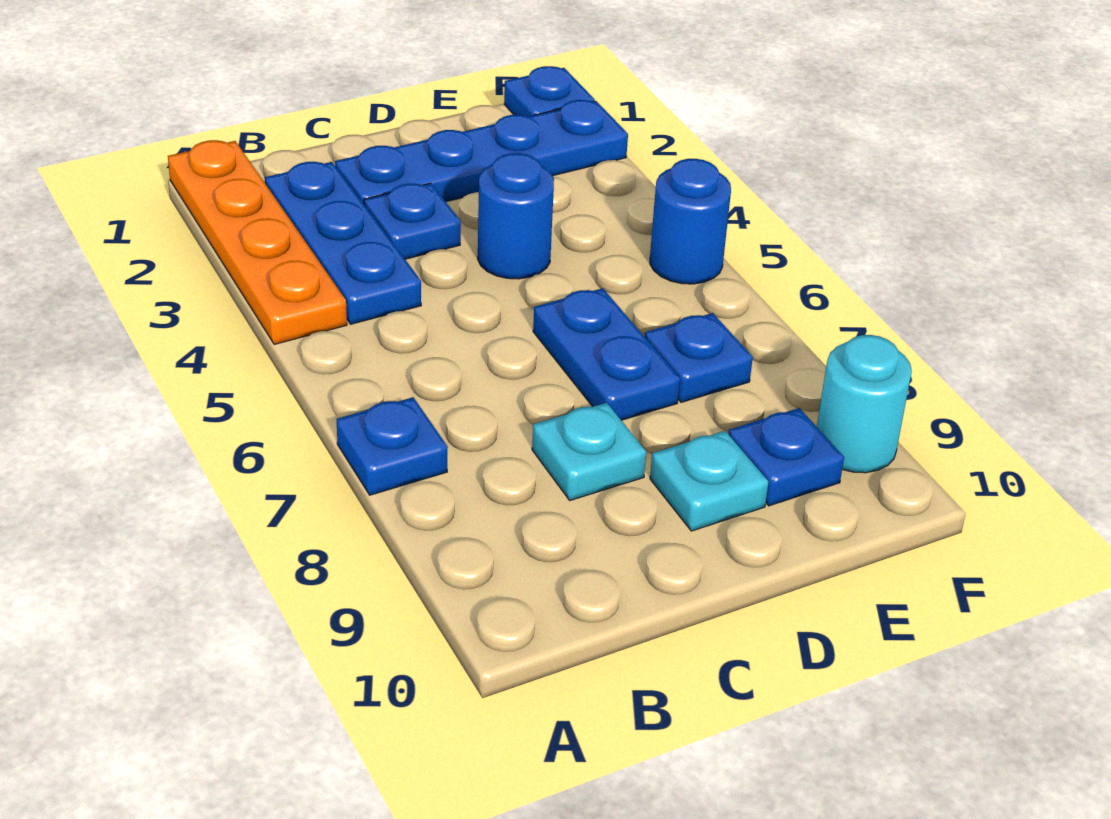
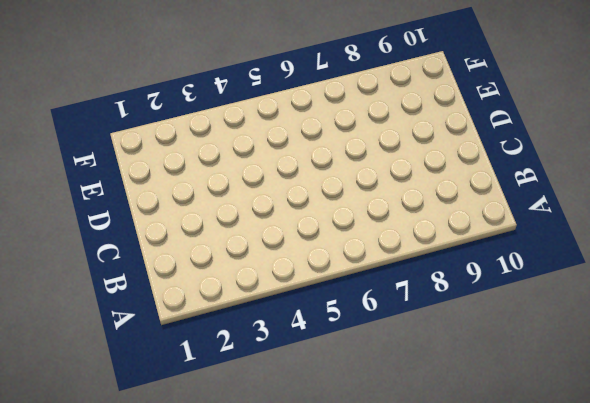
none -> orange 1x4 plate [168,140,347,344]
none -> blue 1x1 plate [336,397,448,495]
none -> blue 1x3 plate [265,162,421,324]

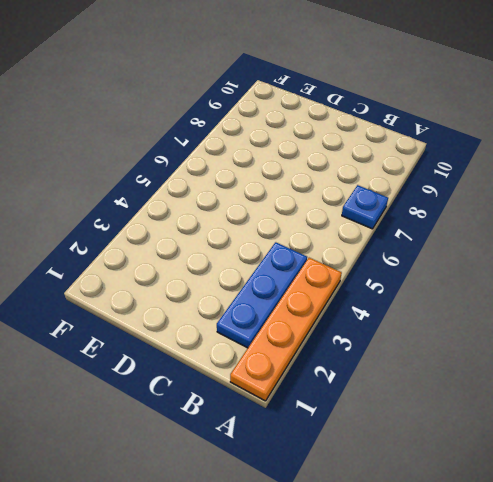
none -> blue 1x4 plate [335,100,628,204]
none -> blue 1x1 plate [364,183,461,259]
none -> cyan 1x1 plate [532,403,646,500]

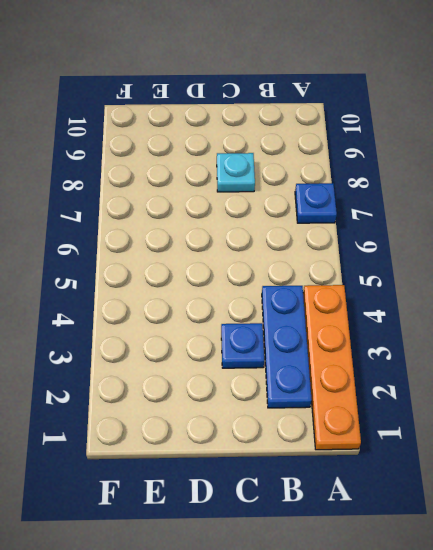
none -> blue 1x4 plate [335,100,628,204]
none -> blue 1x1 round brick [478,153,554,279]
none -> blue 1x2 plate [533,288,680,420]

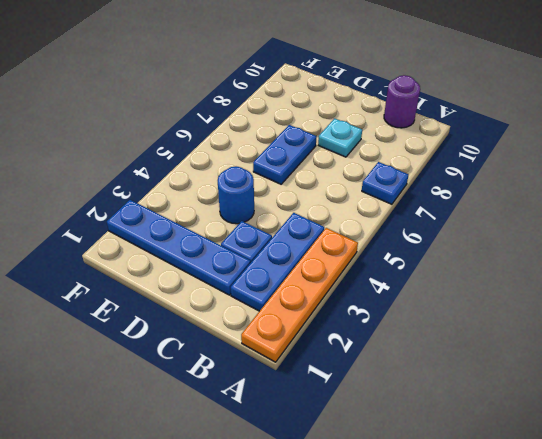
purple 1x1 round brick [384,75,420,128] -> none
none -> cyan 1x1 plate [650,431,768,531]
none -> blue 1x1 plate [644,313,753,402]
none -> blue 1x1 plate [728,408,844,506]

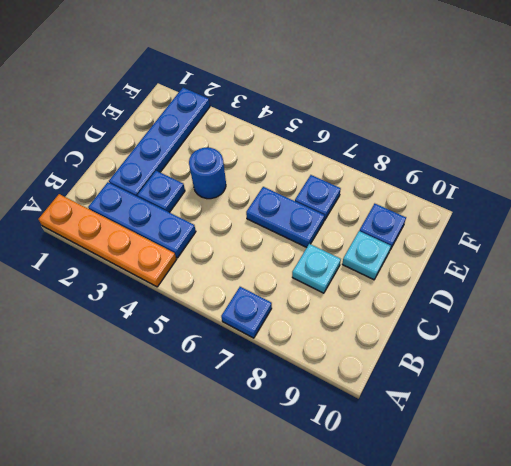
none -> blue 1x1 plate [504,66,595,116]
none -> blue 1x1 round brick [650,159,731,284]
none -> cyan 1x1 round brick [817,335,912,473]

